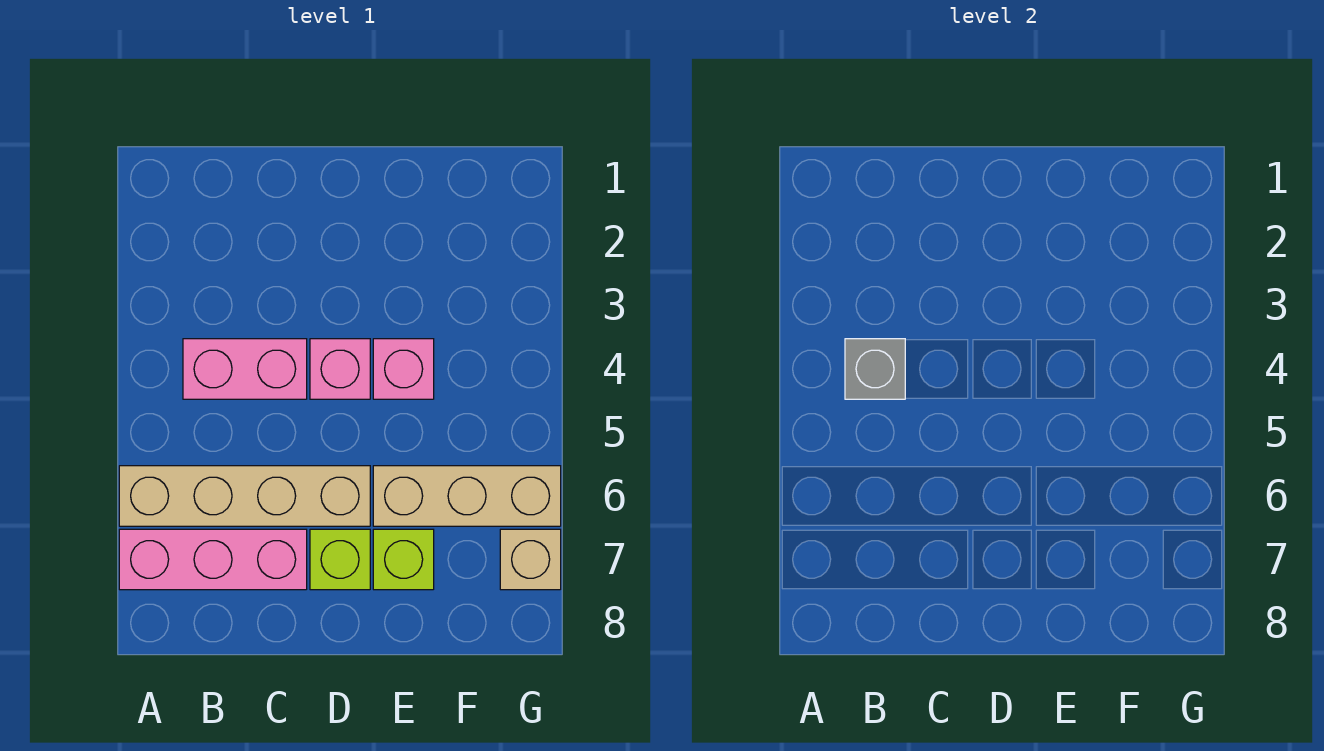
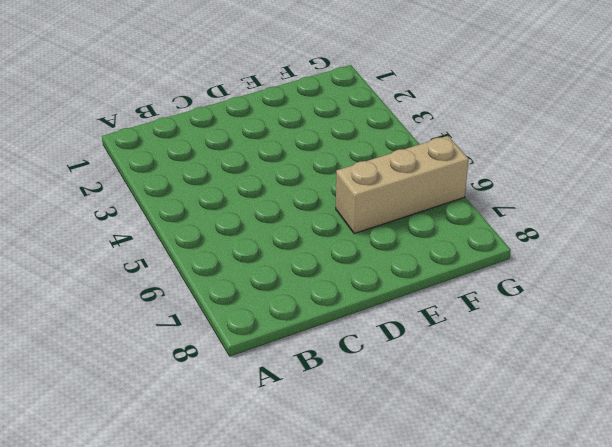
none -> tan 1x4 brick [119,466,370,526]
none -> pink 1x3 brick [119,529,307,590]

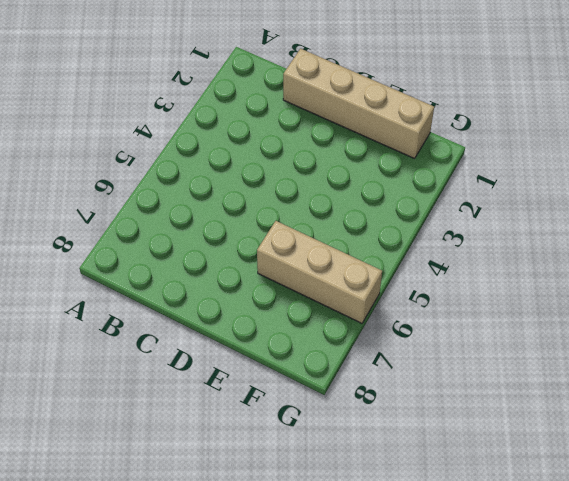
tan 1x4 brick [283,49,434,159] -> tan 1x4 brick moved to [119,466,370,526]
none -> pink 1x3 brick [119,529,307,590]
none -> pink 1x2 brick [183,339,307,399]

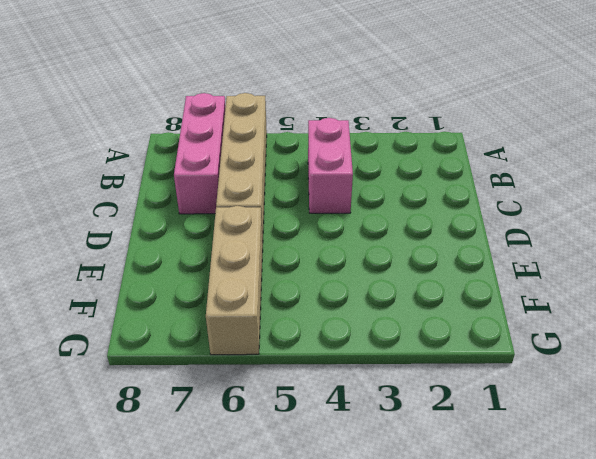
none -> pink 1x1 brick [310,339,370,399]
none -> lime 1x1 brick [310,529,370,590]

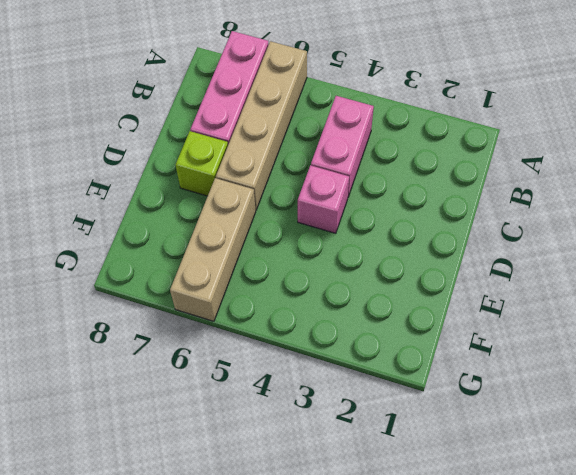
none -> pink 1x1 brick [373,339,434,399]
none -> lime 1x1 brick [373,529,434,590]

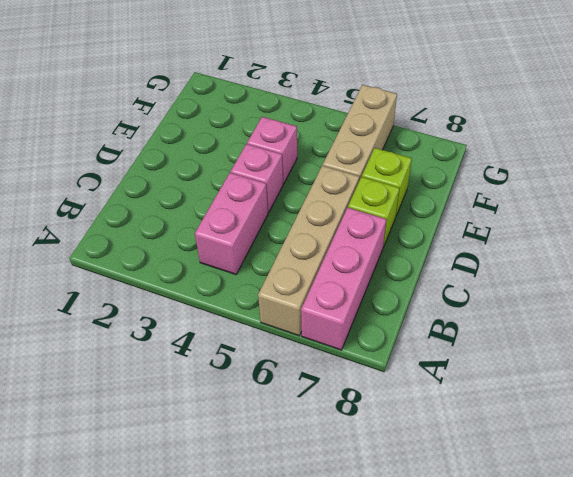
none -> tan 1x1 brick [500,529,561,590]
none -> grey 1x1 brick [845,339,905,399]

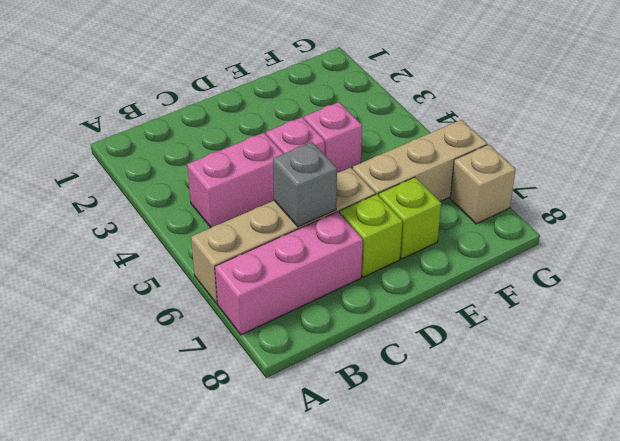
grey 1x1 brick [273,142,337,227] -> grey 1x1 brick moved to [845,339,905,399]

